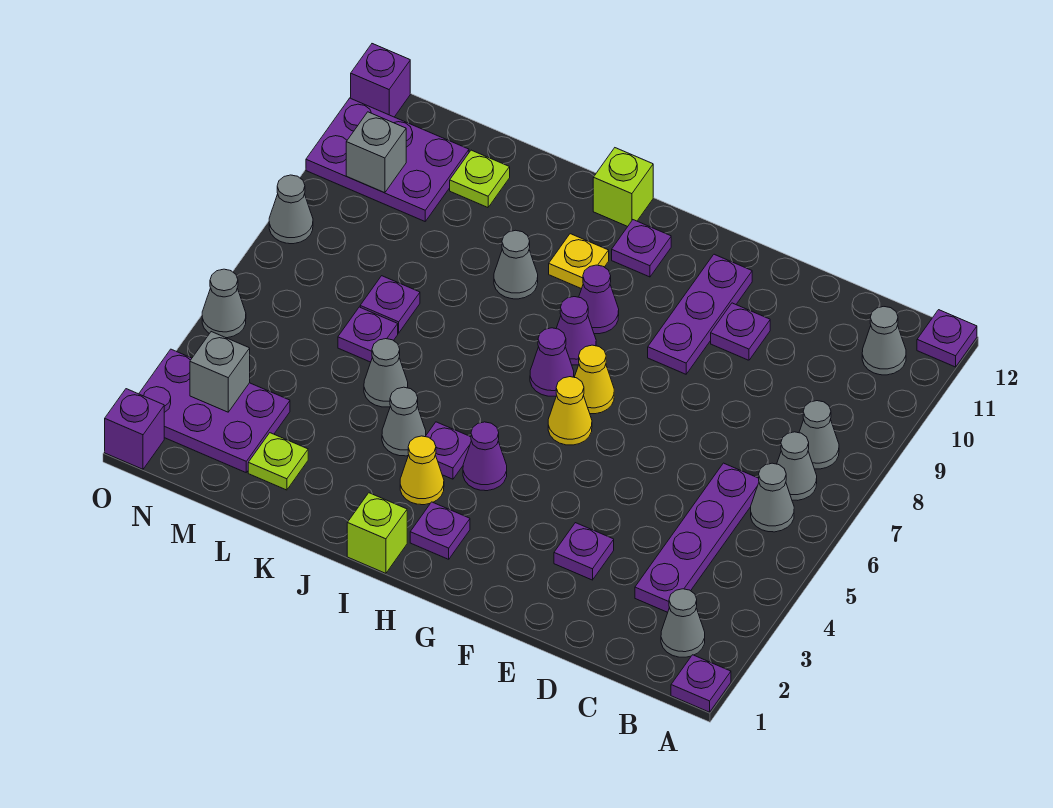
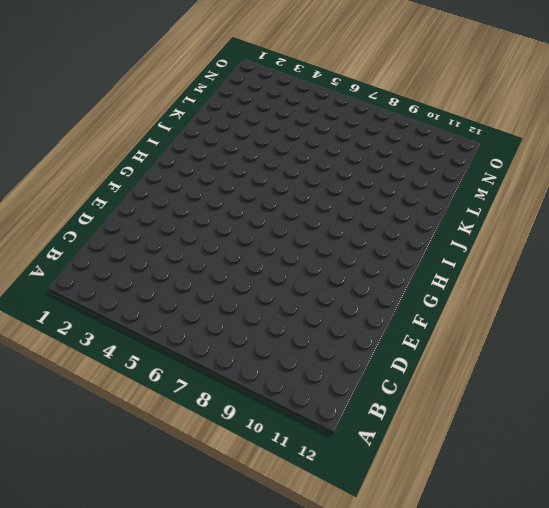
none -> purple 1x1 plate [671,655,731,712]
none -> purple 1x1 plate [917,310,977,367]
none -> grey 1x1 cone [661,589,705,657]
none -> grey 1x1 cone [751,463,794,532]

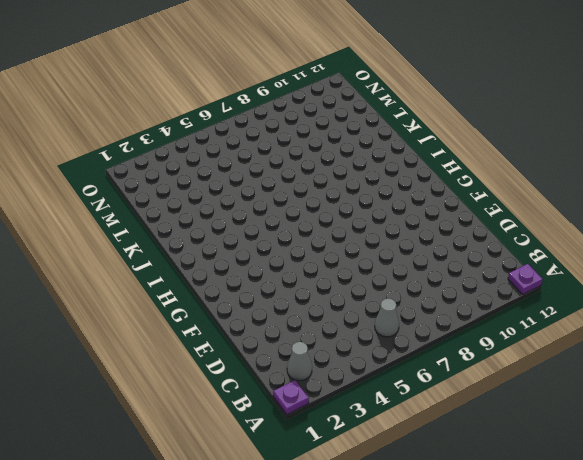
none -> grey 1x1 cone [777,432,817,500]
none -> grey 1x1 cone [799,401,839,469]
none -> grey 1x1 cone [862,307,906,375]
none -> purple 1x4 plate [635,463,759,612]

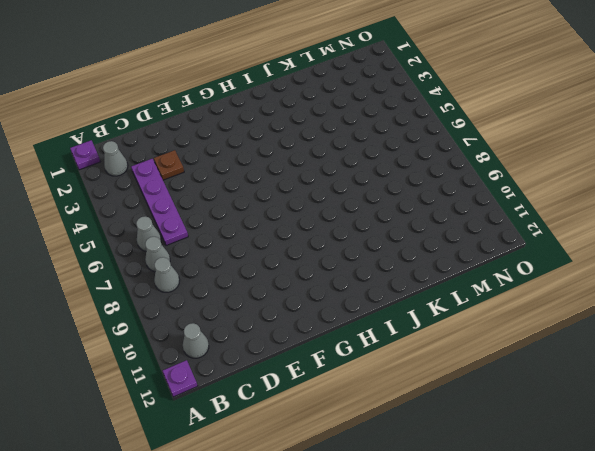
brown 1x1 plate [154,150,184,180] -> none
none -> purple 1x1 plate [554,523,614,580]
none -> purple 1x1 plate [711,303,770,360]
none -> purple 1x3 plate [648,254,752,374]
none -> yellow 1x1 cone [548,377,592,445]

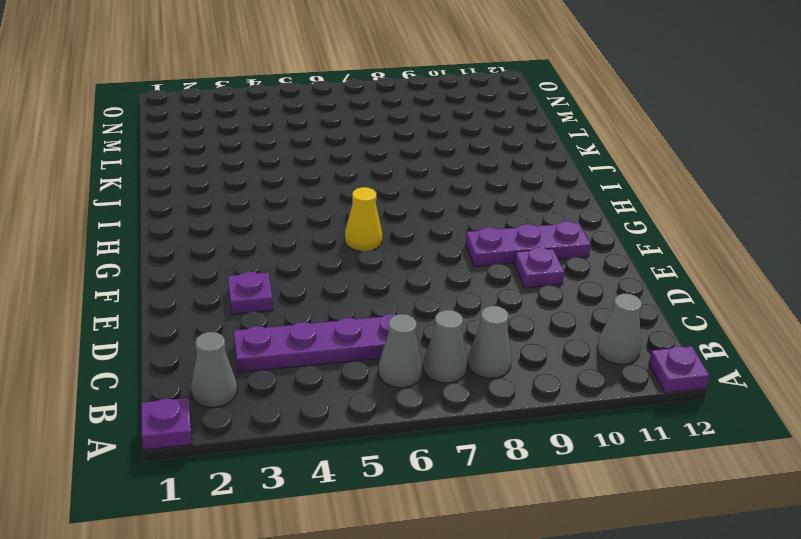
none -> yellow 1x1 cone [574,345,614,414]
none -> purple 1x1 plate [410,502,470,559]
none -> purple 1x1 cone [463,422,507,491]
none -> purple 1x1 cone [530,328,574,396]

